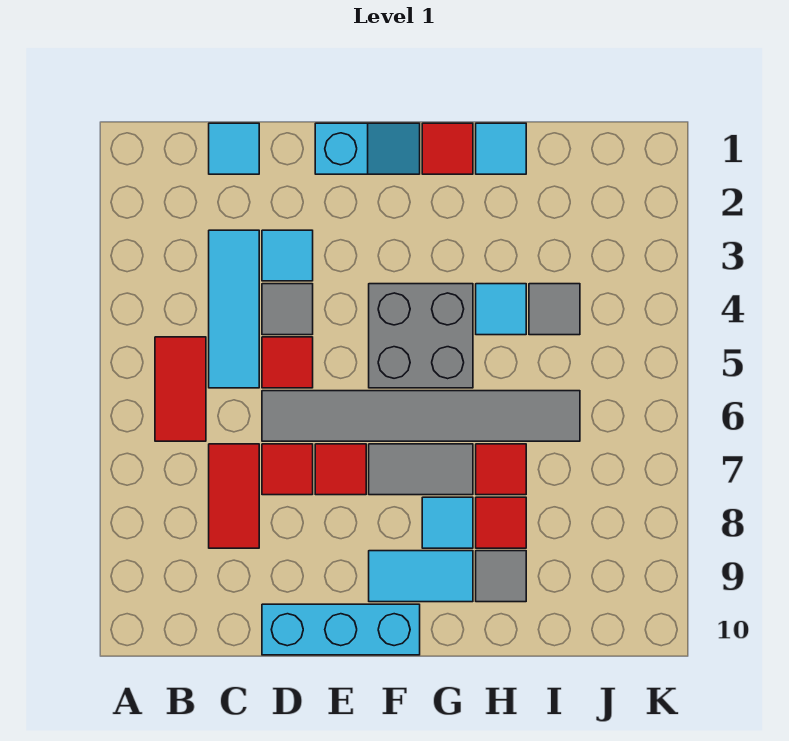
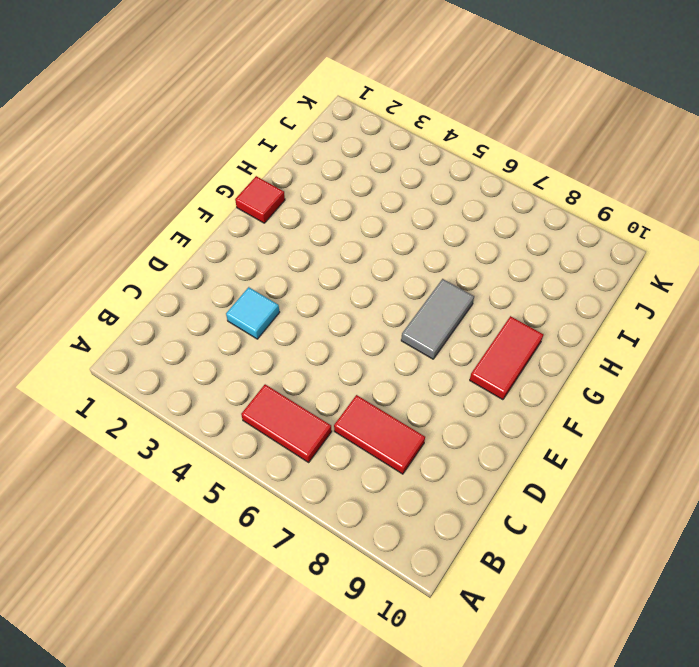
red 1x2 tile [470,316,544,400] -> cyan 1x2 tile [369,551,473,602]
none -> cyan 1x1 tile [209,123,259,174]
none -> cyan 1x3 tile [209,230,259,388]
none -> grey 1x1 tile [262,284,313,335]

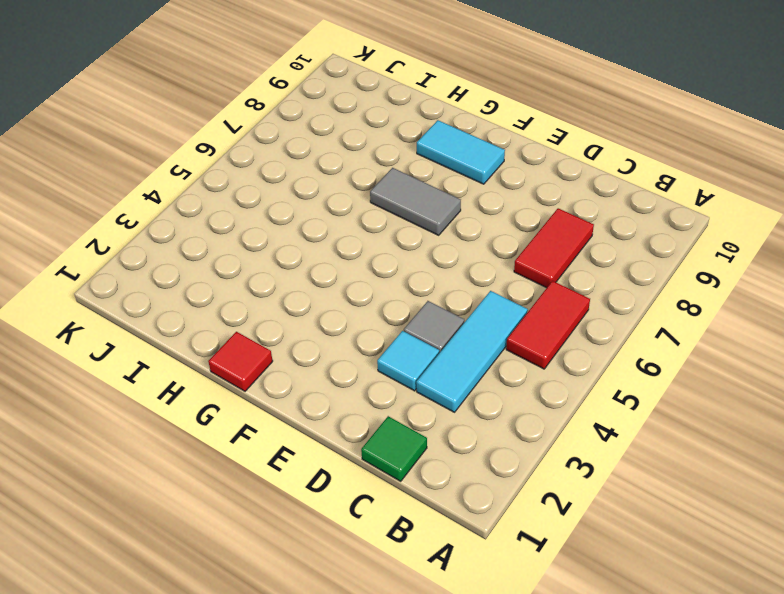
green 1x1 tile [361,416,427,481] -> cyan 1x1 tile [209,123,259,174]
none -> red 1x1 tile [262,337,313,388]
none -> grey 1x6 tile [262,391,580,441]
none -> red 1x1 tile [262,444,313,495]

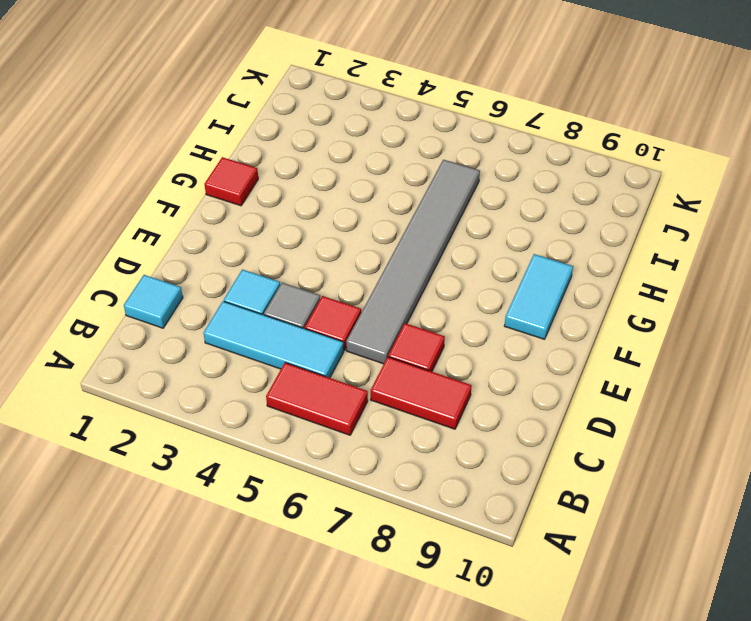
none -> cyan 1x3 brick [262,604,420,655]
none -> cyan 1x2 slope [315,123,420,174]
none -> red 1x1 tile [315,444,366,495]

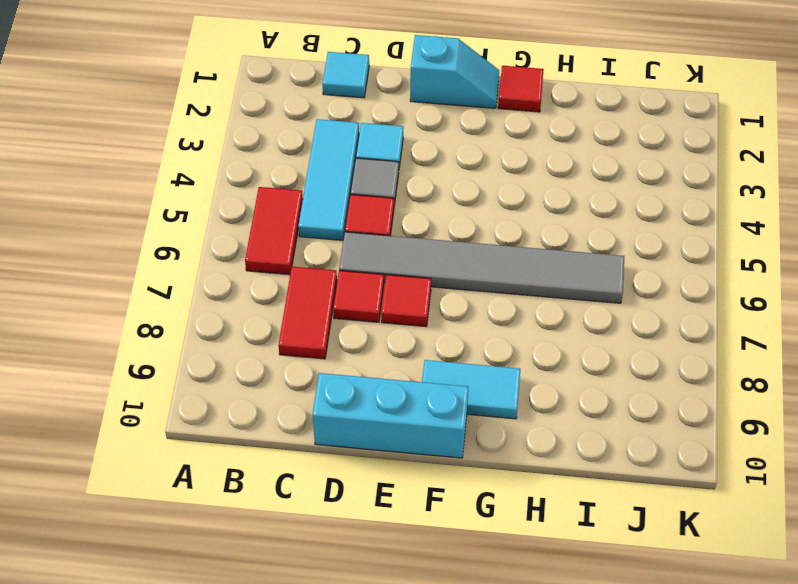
none -> grey 2x2 brick [369,284,473,388]
none -> grey 1x2 tile [369,444,473,495]
none -> cyan 1x1 tile [422,497,473,548]

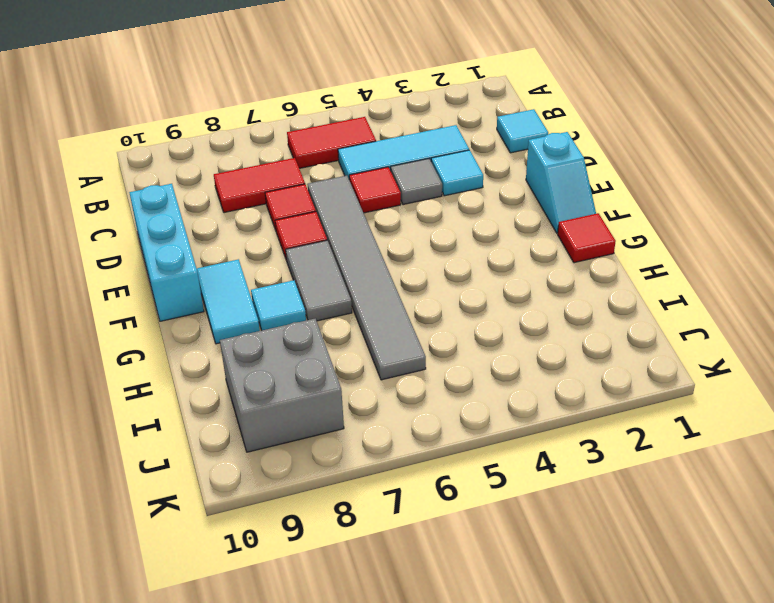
grey 2x2 brick [220,319,344,452] -> grey 2x2 brick moved to [369,284,473,388]
none -> cyan 1x1 tile [476,123,526,174]
none -> cyan 1x1 tile [476,284,526,335]
none -> red 1x1 tile [476,444,526,495]

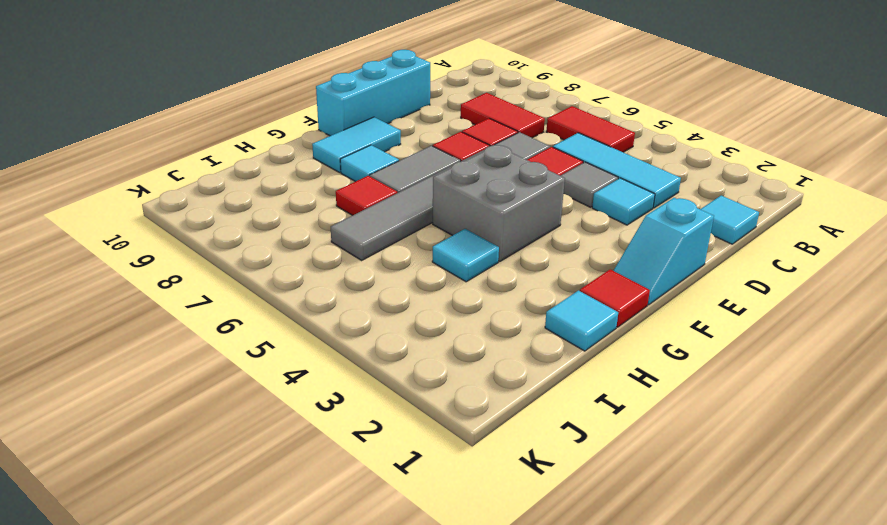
none -> red 1x1 tile [476,497,526,548]
none -> grey 1x1 tile [476,551,526,602]
none -> grey 1x1 tile [529,284,580,335]

